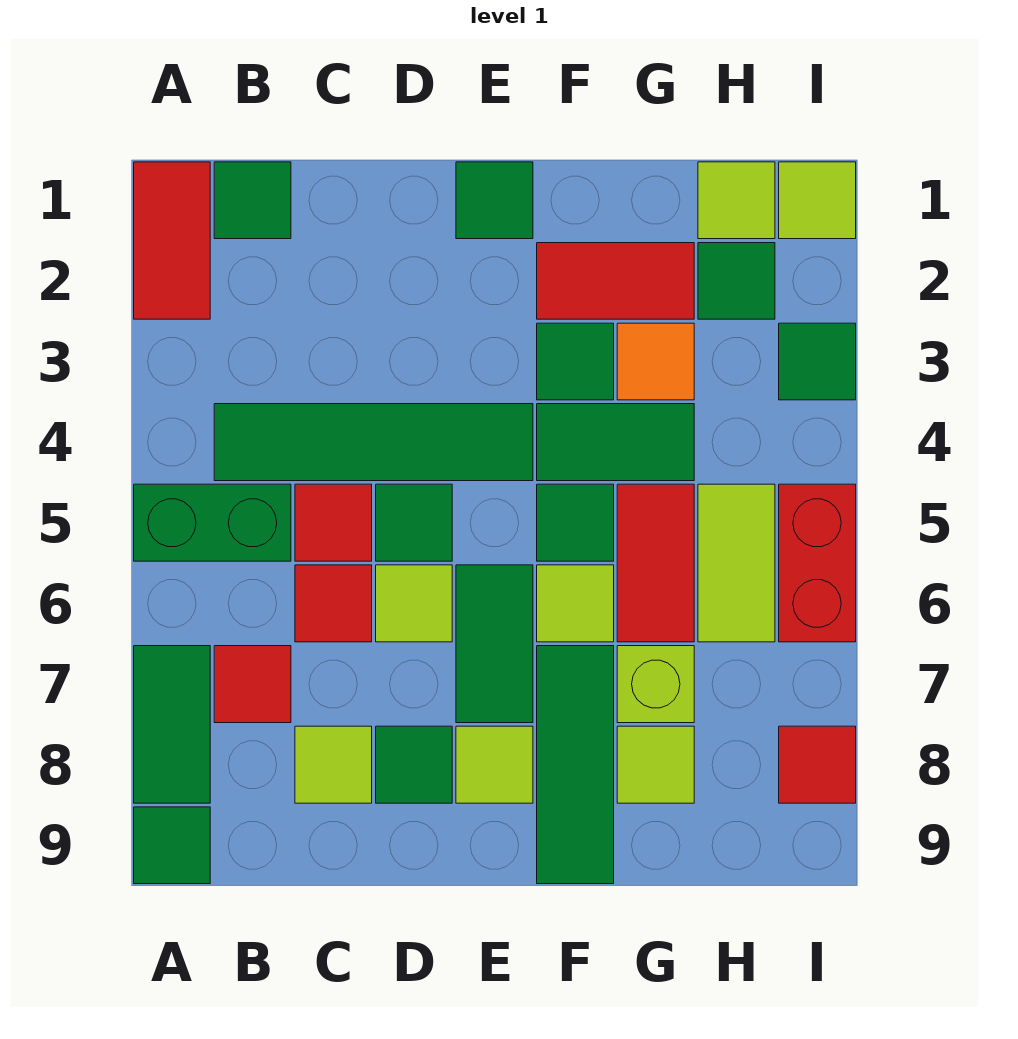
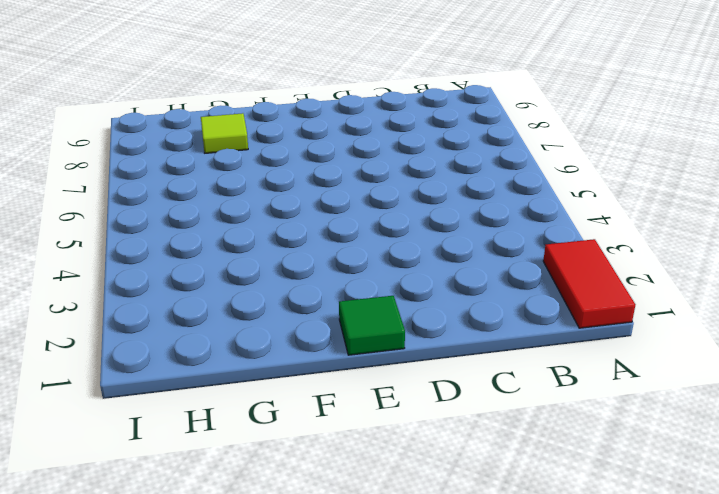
none -> green 1x2 brick [134,484,291,561]
none -> green 1x2 tile [134,646,210,803]
none -> green 1x1 tile [134,807,210,884]
none -> green 1x1 tile [214,162,291,239]

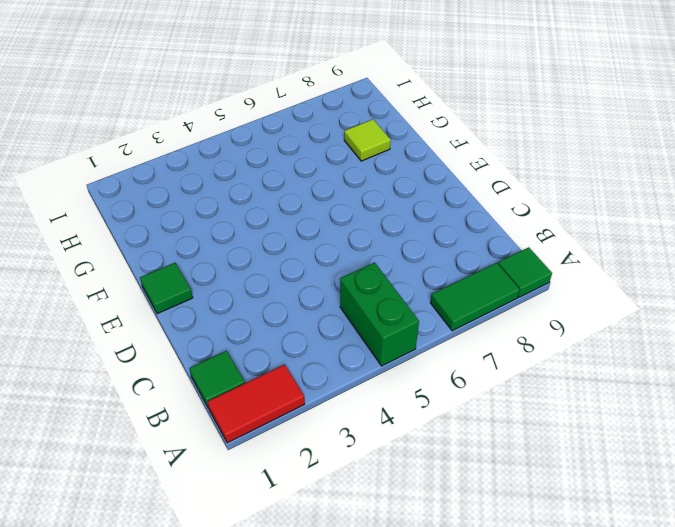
none -> green 1x4 tile [214,404,533,481]
none -> red 1x1 tile [214,646,291,723]
none -> red 1x1 tile [295,484,372,561]
none -> red 1x1 tile [295,565,372,642]

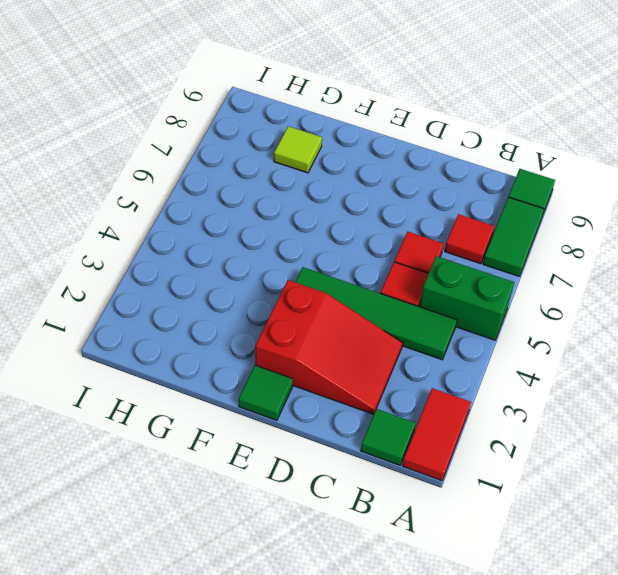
red 2x3 slope [255,280,403,414] -> none
none -> lime 1x1 tile [295,726,372,803]
none -> green 1x1 tile [376,484,452,561]
none -> lime 1x1 tile [376,565,452,642]
none -> green 1x1 tile [376,726,452,803]

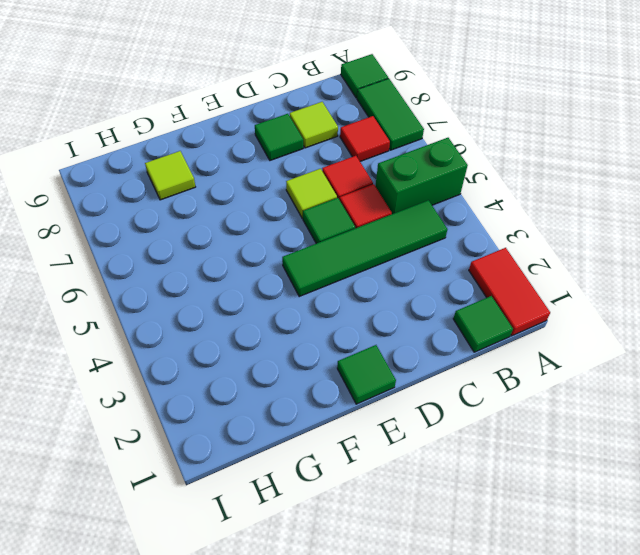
none -> green 1x2 tile [456,565,533,723]
none -> lime 1x1 tile [456,726,533,803]
none -> red 1x2 tile [537,243,694,319]
none -> green 1x1 tile [537,323,614,400]

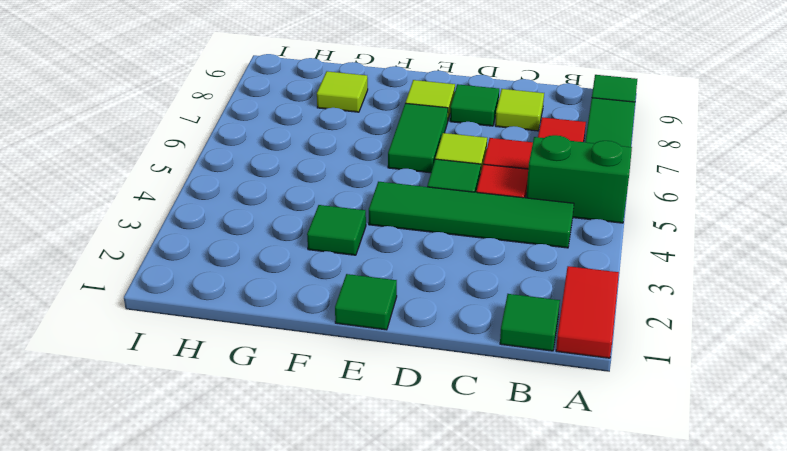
none -> red 1x2 tile [537,243,694,319]
none -> green 1x2 tile [537,404,694,481]
none -> green 1x1 tile [537,484,614,561]
none -> lime 1x1 tile [537,565,614,642]

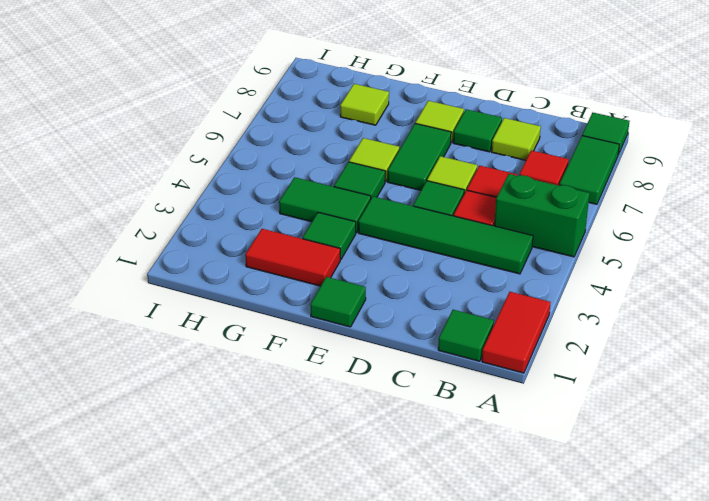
none -> green 1x3 tile [537,646,614,884]
none -> orange 1x1 tile [617,323,694,400]
none -> red 1x2 tile [617,484,694,642]
none -> lime 1x1 brick [617,646,694,723]

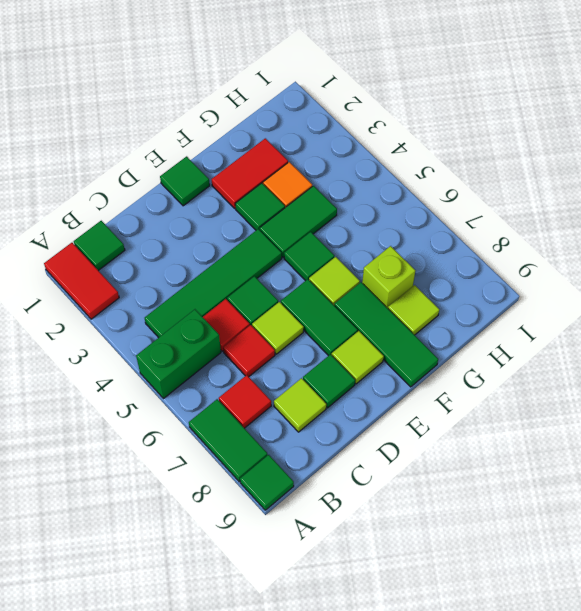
none -> red 1x2 tile [617,484,694,642]
none -> lime 1x1 tile [698,162,775,239]
none -> green 1x1 tile [698,243,775,319]
none -> lime 1x2 tile [698,484,775,642]

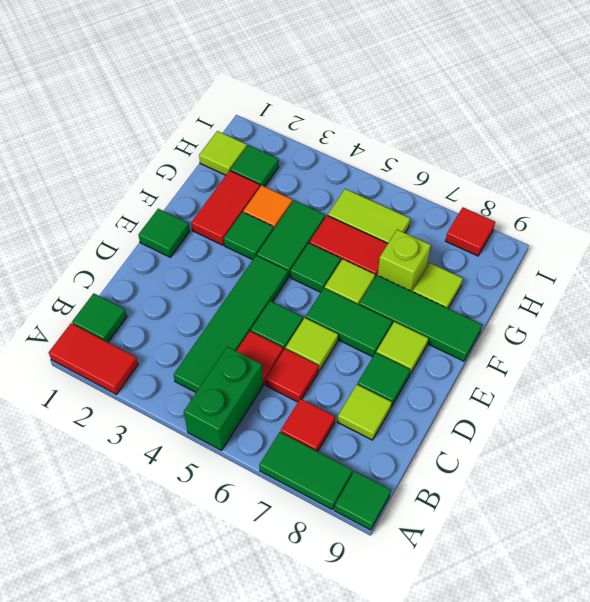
none -> lime 1x1 tile [779,162,856,239]
none -> green 1x1 tile [779,323,856,400]
none -> red 1x2 brick [779,484,856,642]

